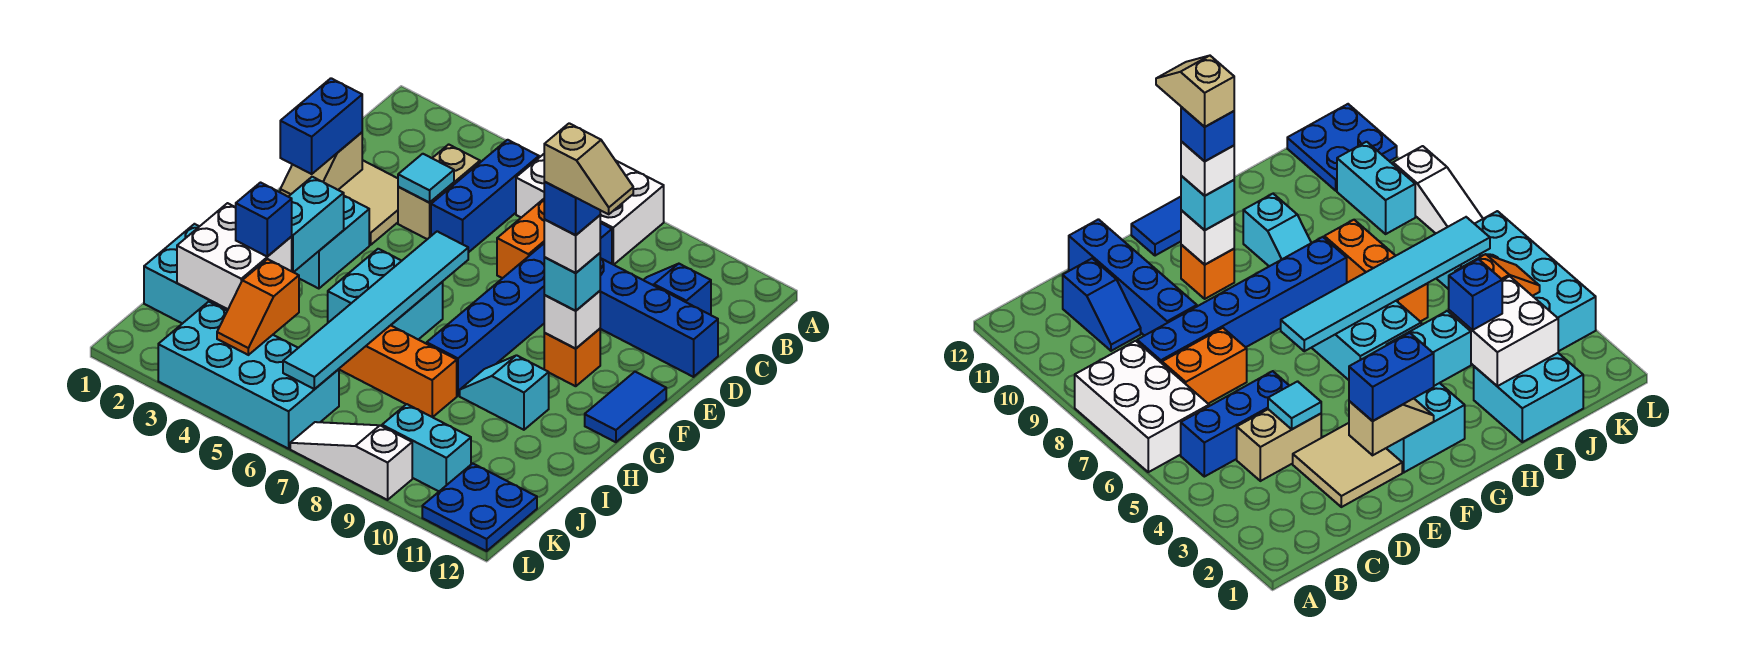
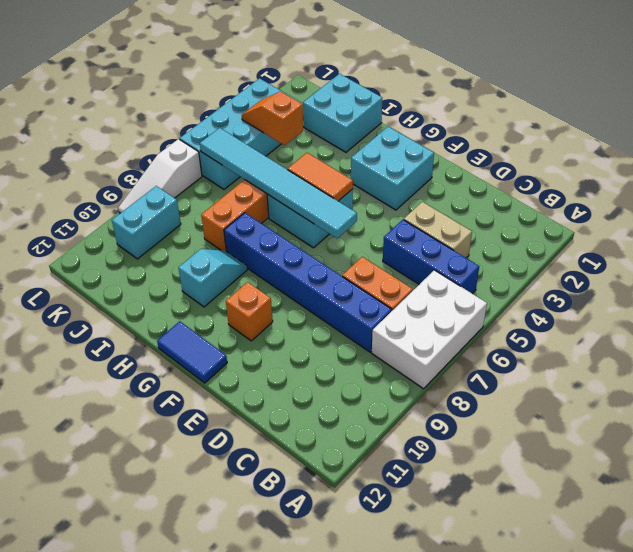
orange 1x2 tile [288,153,353,201] -> none
white 1x3 slope [118,139,202,213] -> white 1x3 slope turned to [290,422,412,500]
none -> blue 1x2 slope [644,264,711,315]
none -> tan 2x2 tile [339,160,398,245]
none -> blue 1x4 brick [600,258,718,377]
none -> blue 2x2 plate [422,463,537,551]

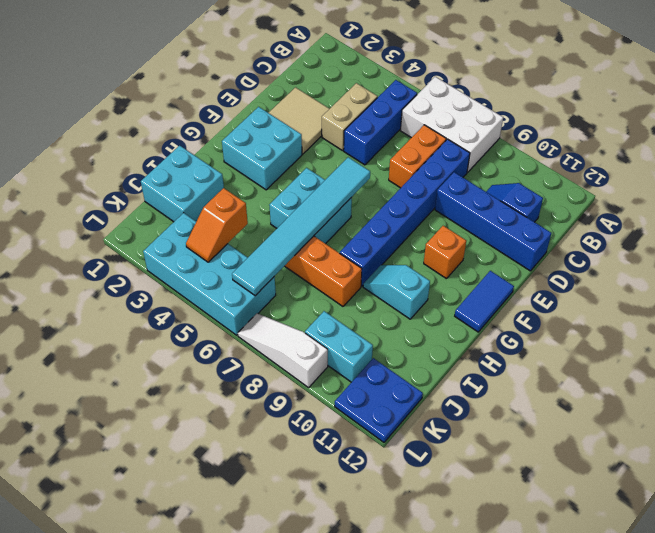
none -> cyan 1x1 tile [398,154,454,203]
none -> tan 1x2 slope [280,132,362,196]
none -> white 1x1 brick [544,291,600,349]
none -> cyan 1x2 brick [288,177,344,272]

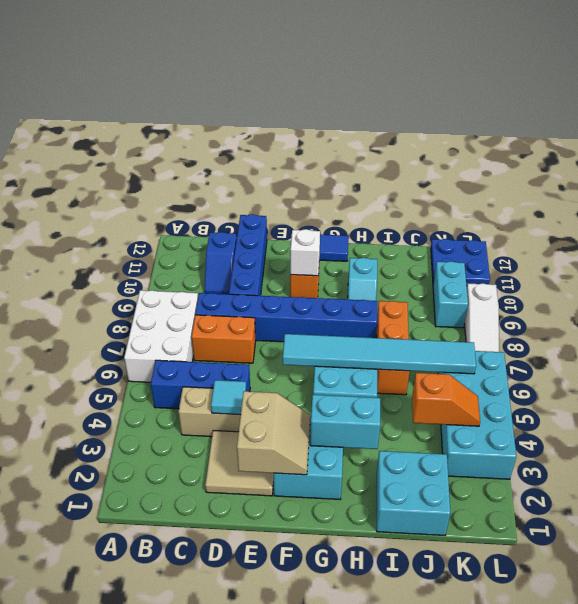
tan 2x2 slope [237,391,310,475] -> tan 1x2 slope [280,132,362,196]
none -> white 2x2 brick [177,203,292,309]
none -> blue 1x2 brick [280,78,362,174]
none -> cyan 1x1 brick [544,253,600,311]
none -> blue 1x1 brick [236,183,292,257]

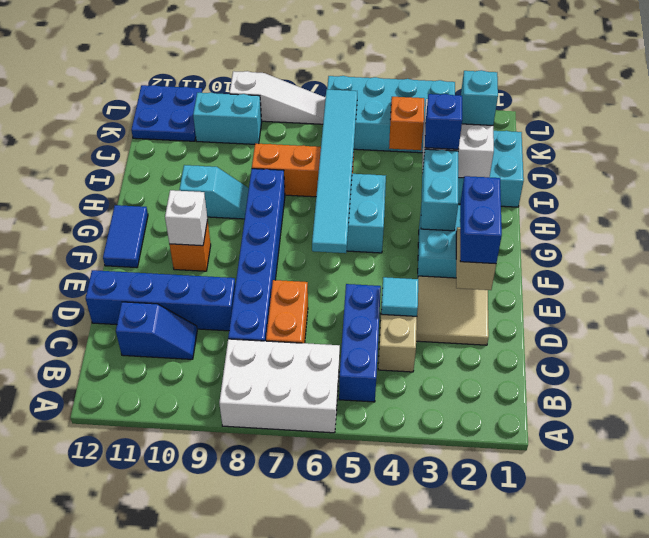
cyan 1x1 brick [461,70,498,125] -> cyan 1x1 brick moved to [544,253,600,311]
none -> white 1x1 brick [544,215,600,273]
none -> blue 1x1 brick [544,182,600,235]
none -> tan 1x2 slope [544,123,633,214]

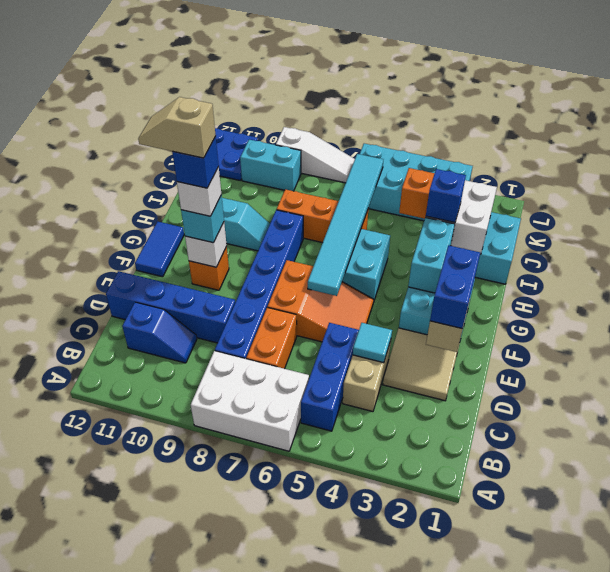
orange 2x3 slope [268,260,374,342] -> none

